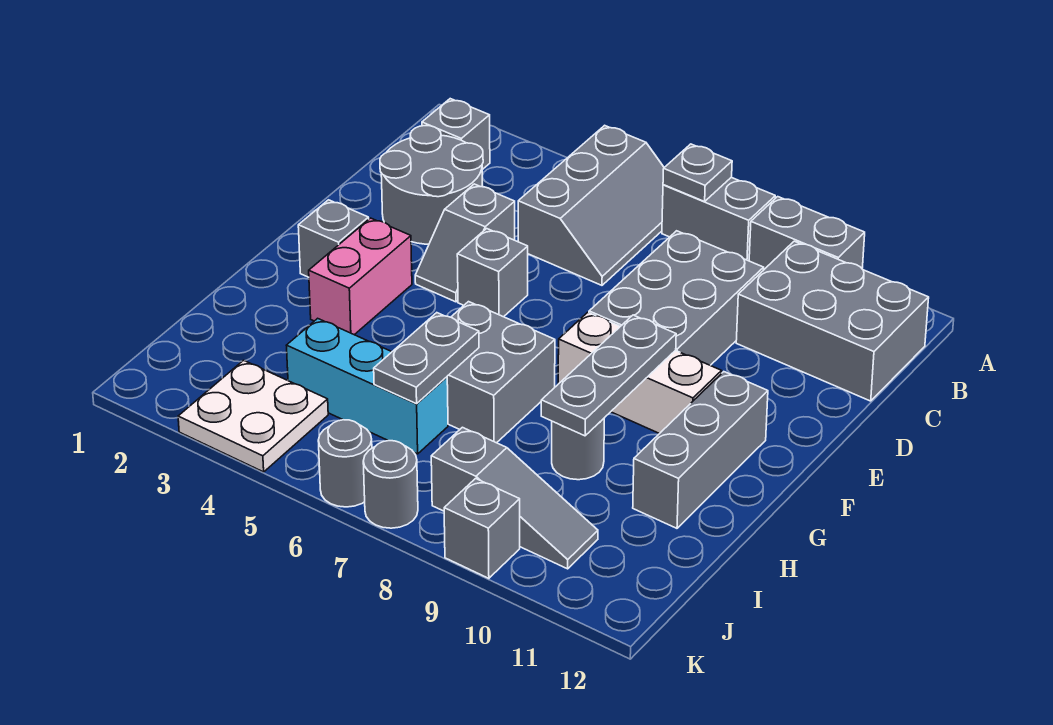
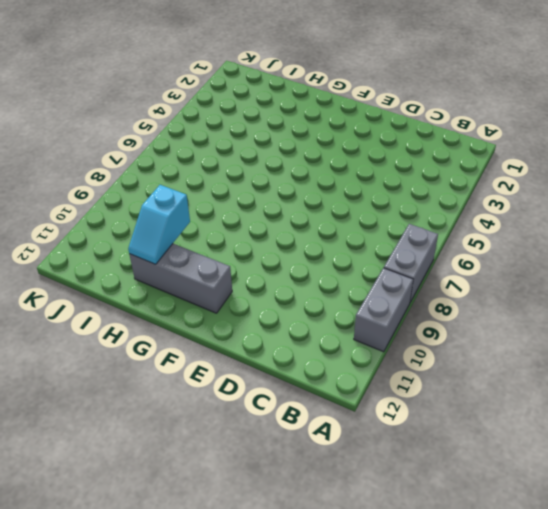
cyan 1x2 slope [128,185,190,264] -> none
none -> grey 2x3 slope [518,125,664,285]
none -> grey 1x1 brick [422,99,490,170]
none -> grey 2x3 brick [736,241,929,401]

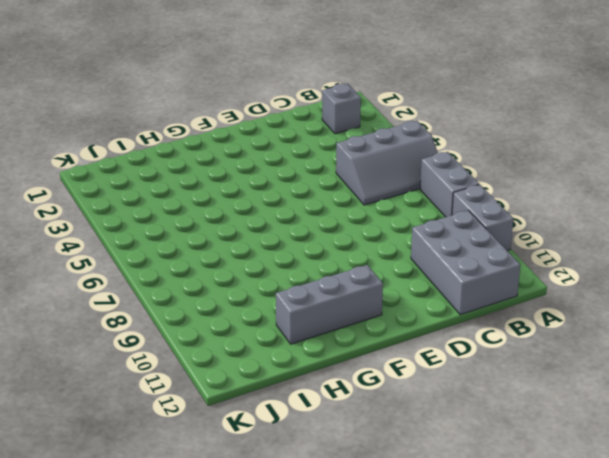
none -> grey 2x2 round brick [380,126,483,244]
none -> grey 2x3 brick [589,231,764,365]
none -> grey 1x2 slope [415,184,515,302]

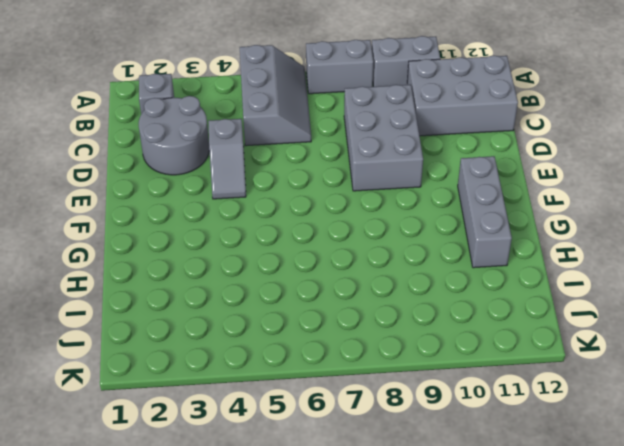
none -> grey 1x1 brick [457,228,528,317]
none -> grey 1x1 brick [298,200,369,277]
none -> pink 1x2 brick [309,218,412,335]

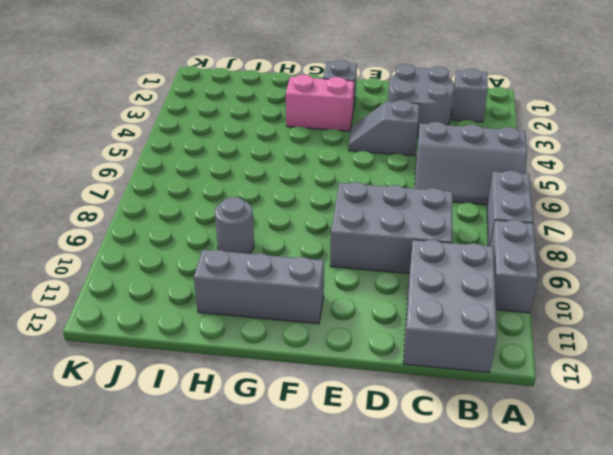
none -> grey 1x1 brick [457,228,528,317]
none -> white 1x3 brick [558,312,722,434]
none -> grey 2x2 brick [447,302,555,443]

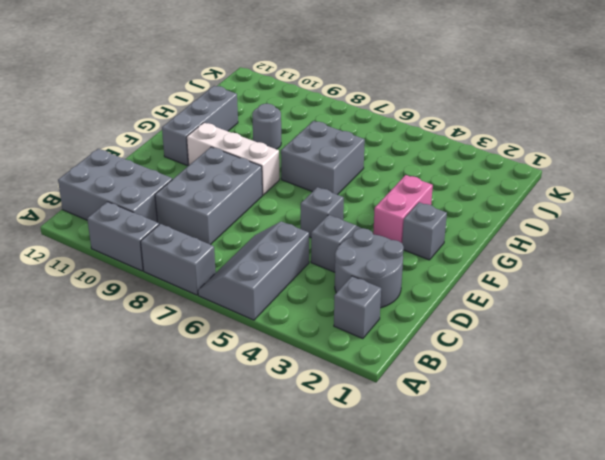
none -> cyan 1x3 brick [286,318,448,454]
none -> white 2x2 plate [178,360,328,472]
none -> grey 1x3 slope [431,427,598,569]

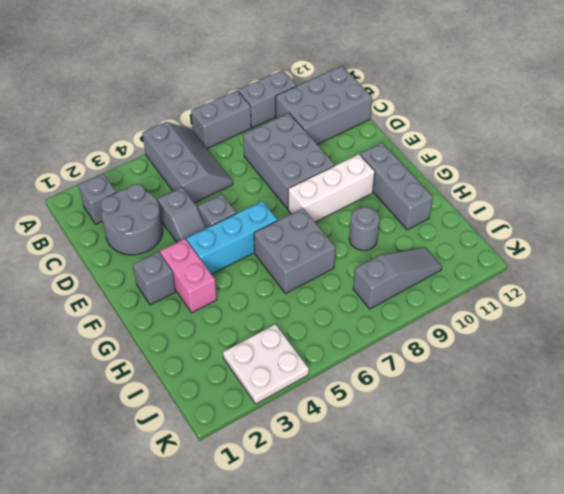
cyan 1x3 brick [187,201,277,274] -> cyan 1x3 brick moved to [286,318,448,454]
none -> grey 1x1 round brick [318,420,372,507]
none -> grey 1x1 round brick [363,441,418,528]
none -> grey 1x1 brick [444,478,520,578]

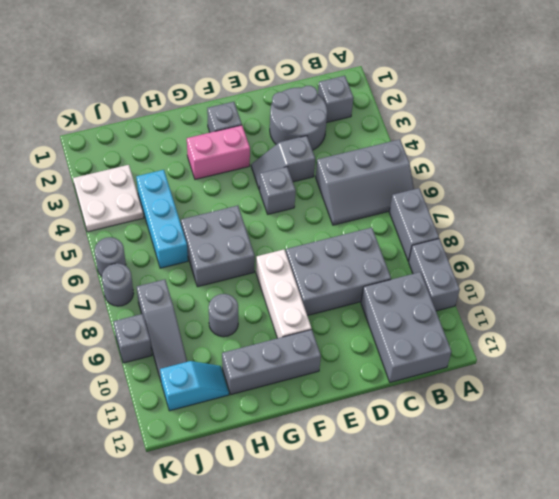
cyan 1x2 slope [160,361,229,411] -> none
none -> grey 1x1 plate [663,144,732,201]
none -> grey 1x3 plate [541,315,676,436]
none -> grey 1x2 plate [374,313,479,404]

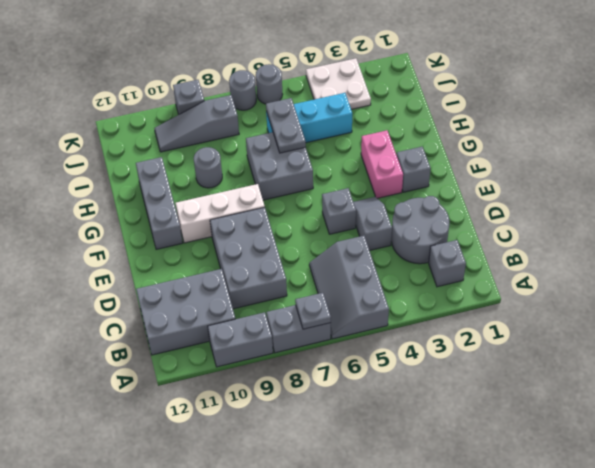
none -> grey 1x3 plate [541,315,676,436]

